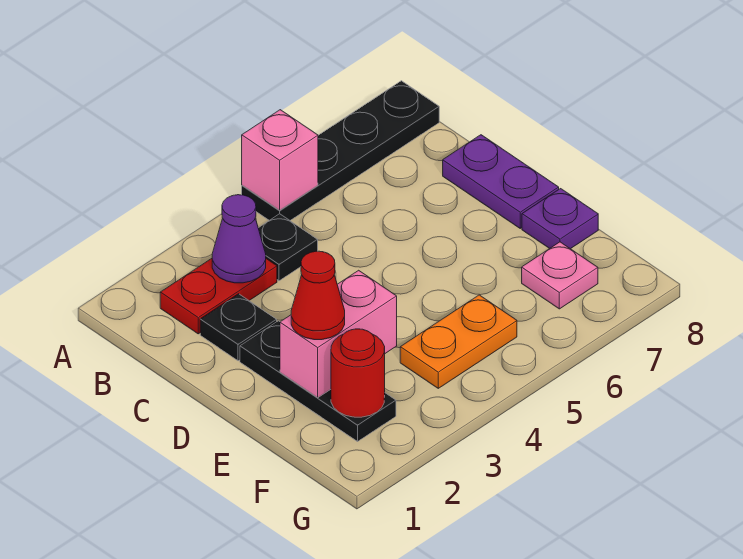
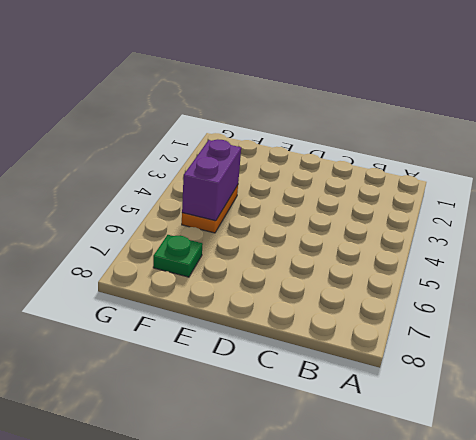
purple 1x2 brick [182,139,241,221] -> none
green 1x1 plate [153,235,203,277] -> pink 1x1 plate [522,242,598,309]
none -> black 1x4 plate [242,81,439,220]
none -> red 1x2 plate [160,259,277,334]
none -> black 1x1 plate [258,214,318,281]

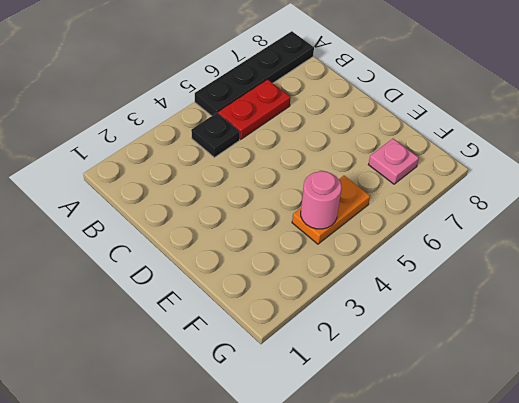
red 1x2 plate [218,80,291,139] -> red 1x2 plate moved to [160,259,277,334]
pink 1x1 round brick [301,171,342,229] -> none
none -> black 1x1 plate [200,294,277,361]
none -> purple 1x2 plate [443,135,559,228]
none -> black 1x3 plate [240,321,396,442]

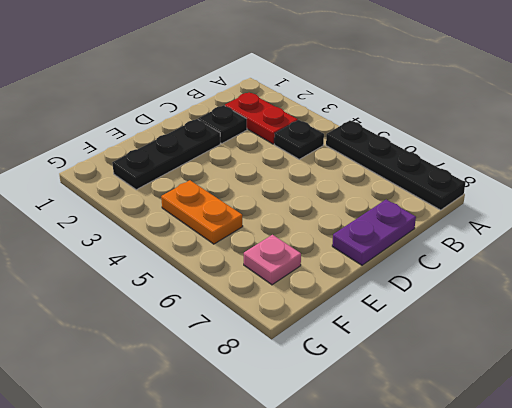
none -> purple 1x1 plate [522,189,598,249]
none -> pink 1x1 brick [242,110,318,211]
none -> purple 1x1 cone [212,195,266,283]

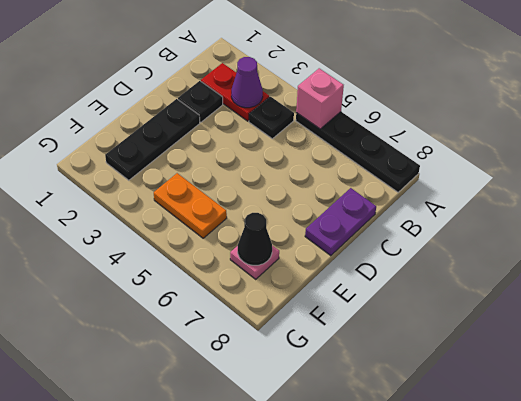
black 1x1 cone [238,213,272,265] -> none
none -> purple 1x1 plate [522,189,598,249]
none -> pink 1x2 brick [280,270,397,398]
none -> red 1x1 round brick [331,329,385,417]

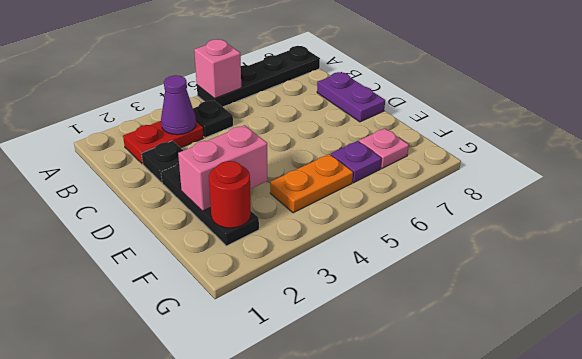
purple 1x1 plate [331,141,382,183] -> purple 1x1 plate moved to [522,189,598,249]
none -> red 1x1 cone [291,251,345,340]

